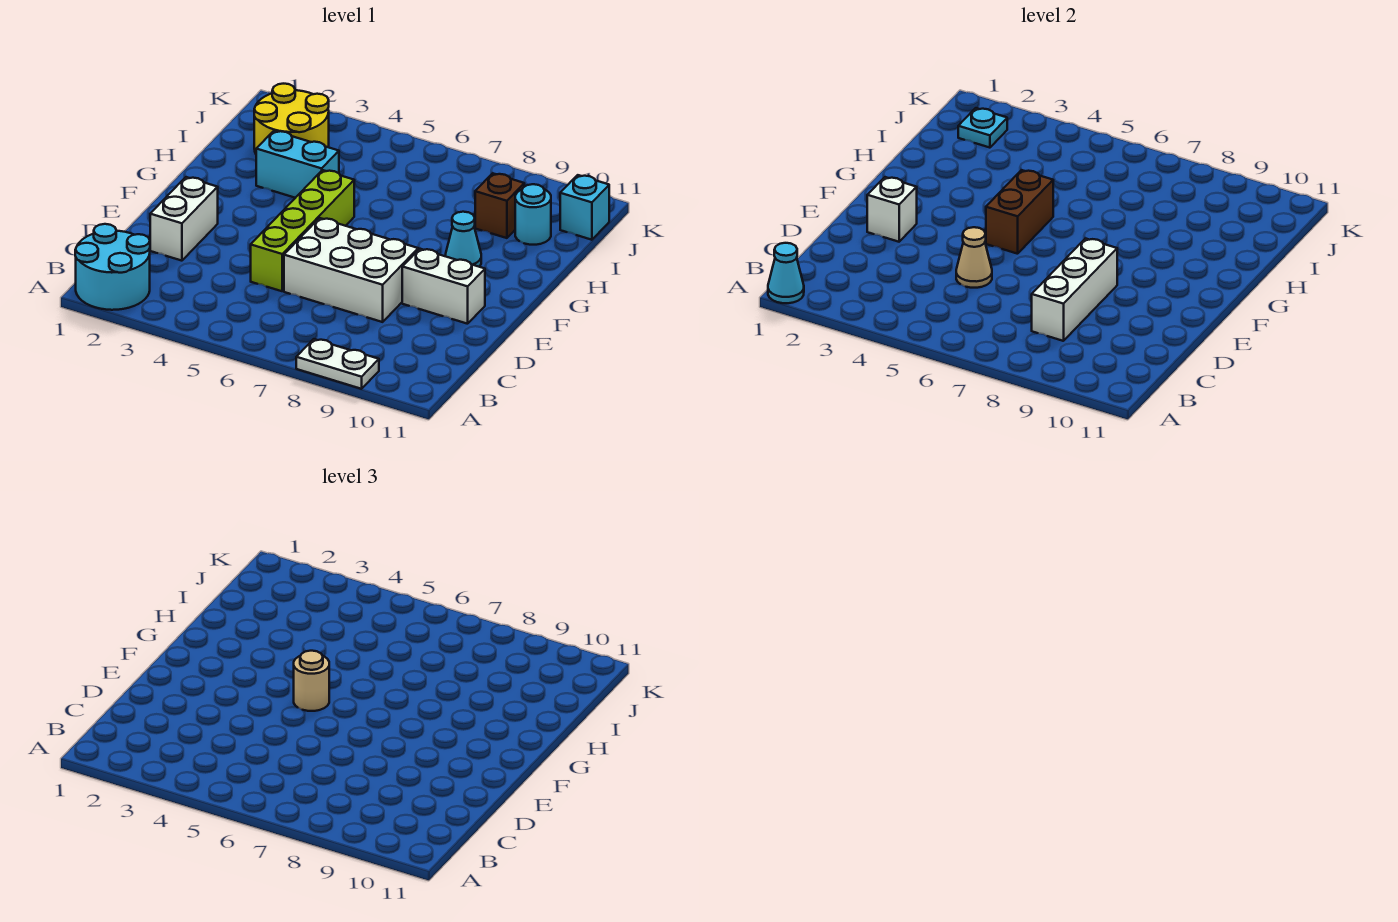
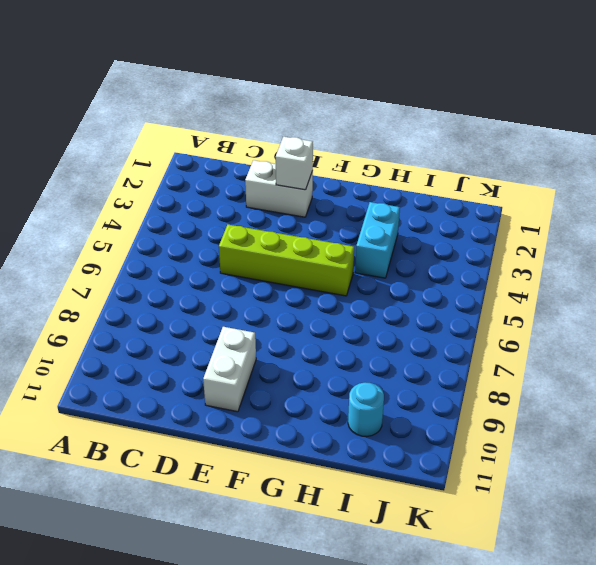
none -> cyan 2x2 round brick [75,224,150,310]
none -> white 1x2 plate [296,339,379,389]
none -> white 2x3 brick [284,218,418,322]

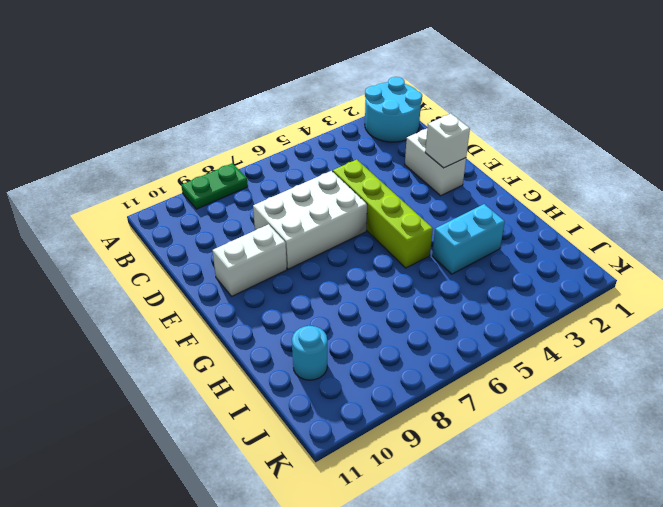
green 1x2 plate [181,163,248,209] -> white 1x2 plate [296,339,379,389]
none -> cyan 1x1 cone [446,212,481,267]
none -> yellow 2x2 round brick [254,84,329,153]
none -> brown 1x1 brick [475,173,525,238]

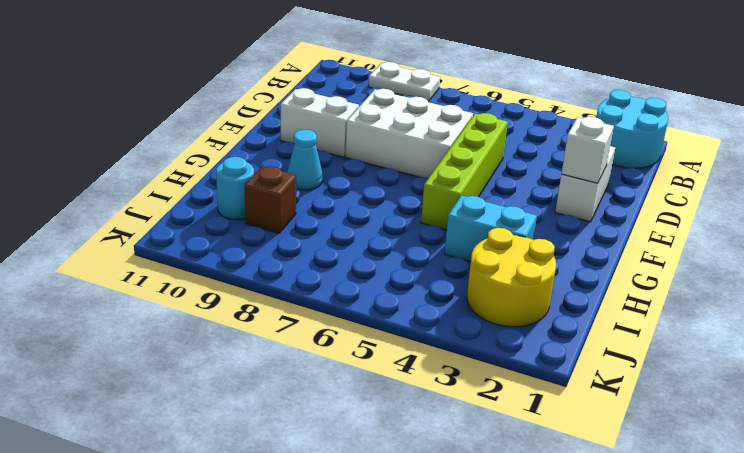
none -> cyan 1x1 brick [560,175,609,240]
none -> cyan 1x1 cone [768,243,804,303]
none -> white 1x3 brick [1032,238,1117,341]

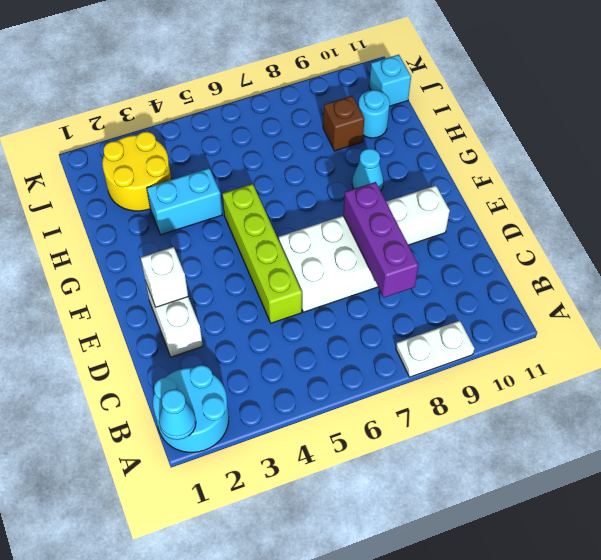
purple 1x3 brick [343,182,419,298] -> white 1x3 brick [1032,238,1117,341]
none -> tan 1x1 cone [956,227,992,288]
none -> brown 1x2 brick [986,170,1053,254]
none -> cyan 1x1 plate [958,108,1007,148]

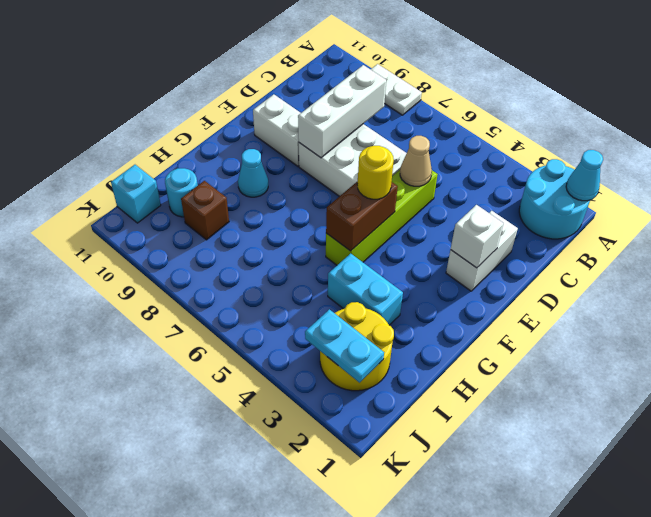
yellow 1x1 round brick [357,146,394,199] -> tan 1x1 round brick [294,651,329,711]
cyan 1x2 plate [305,309,384,383] -> cyan 1x1 plate [958,108,1007,148]

